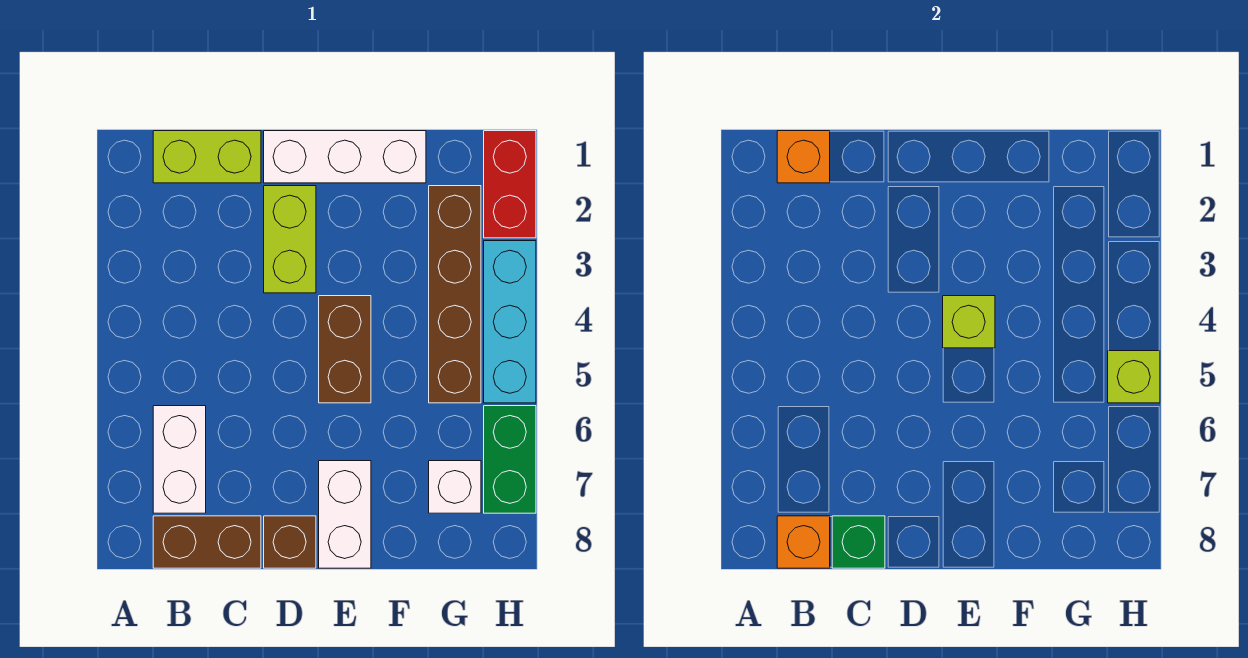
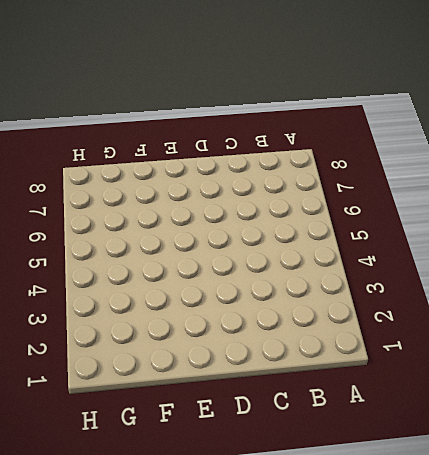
none -> lime 1x2 brick [153,131,261,183]
none -> white 1x2 brick [153,406,206,513]
none -> brown 1x2 brick [153,516,261,568]

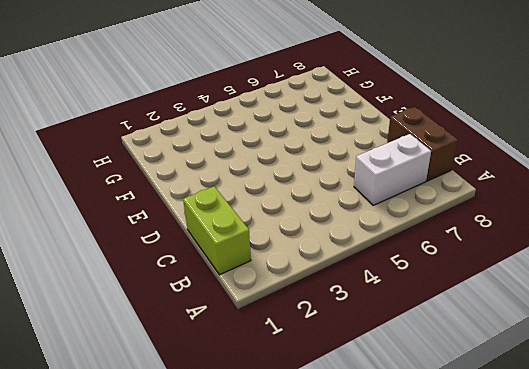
none -> white 1x3 brick [264,131,426,183]
none -> lime 1x2 brick [264,186,316,293]
none -> brown 1x1 brick [264,516,316,568]

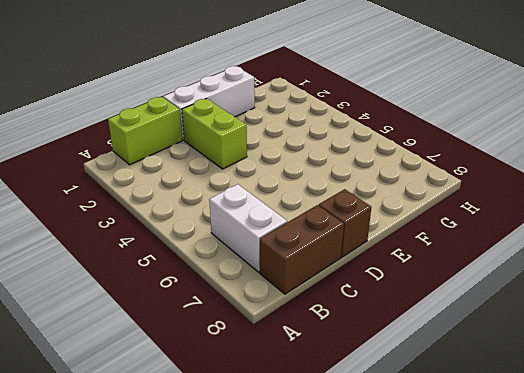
none -> brown 1x2 brick [319,296,371,403]
none -> white 1x2 brick [319,461,371,568]
none -> brown 1x4 brick [429,186,481,403]

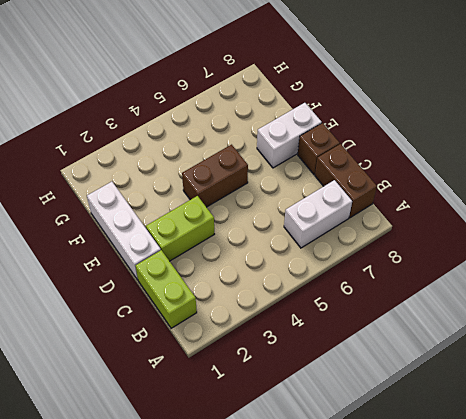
none -> brown 1x4 brick [429,186,481,403]
none -> white 1x1 brick [429,461,481,513]
none -> red 1x2 brick [484,131,536,238]

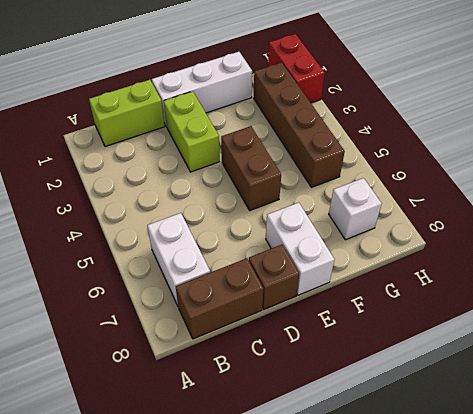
none -> cyan 1x3 brick [484,241,536,403]
none -> green 1x2 brick [484,406,536,513]
none -> orange 1x1 brick [777,131,830,183]

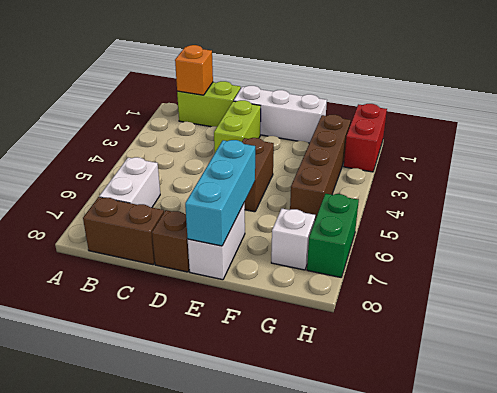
cyan 1x3 brick [185,140,255,246] -> cyan 1x3 brick moved to [484,241,536,403]
none -> orange 1x1 brick [777,516,830,568]
none -> green 1x1 brick [832,516,885,568]
none -> lime 1x1 brick [943,296,995,348]

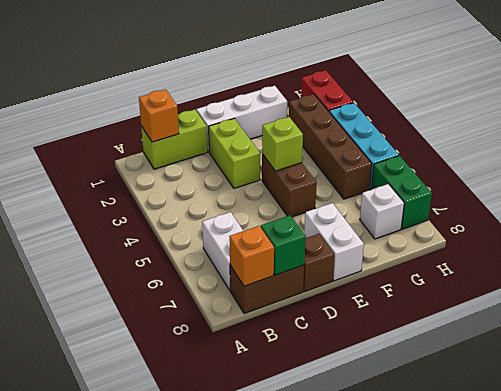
none -> lime 1x1 brick [1108,351,1160,403]

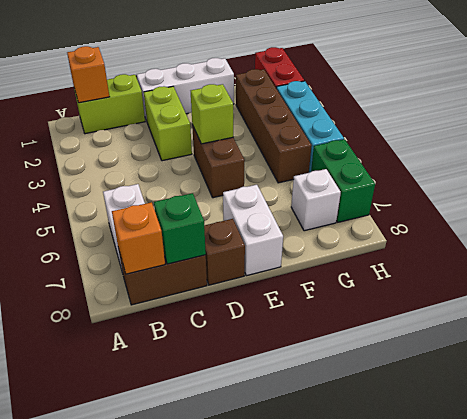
none -> lime 1x1 brick [1108,351,1160,403]

